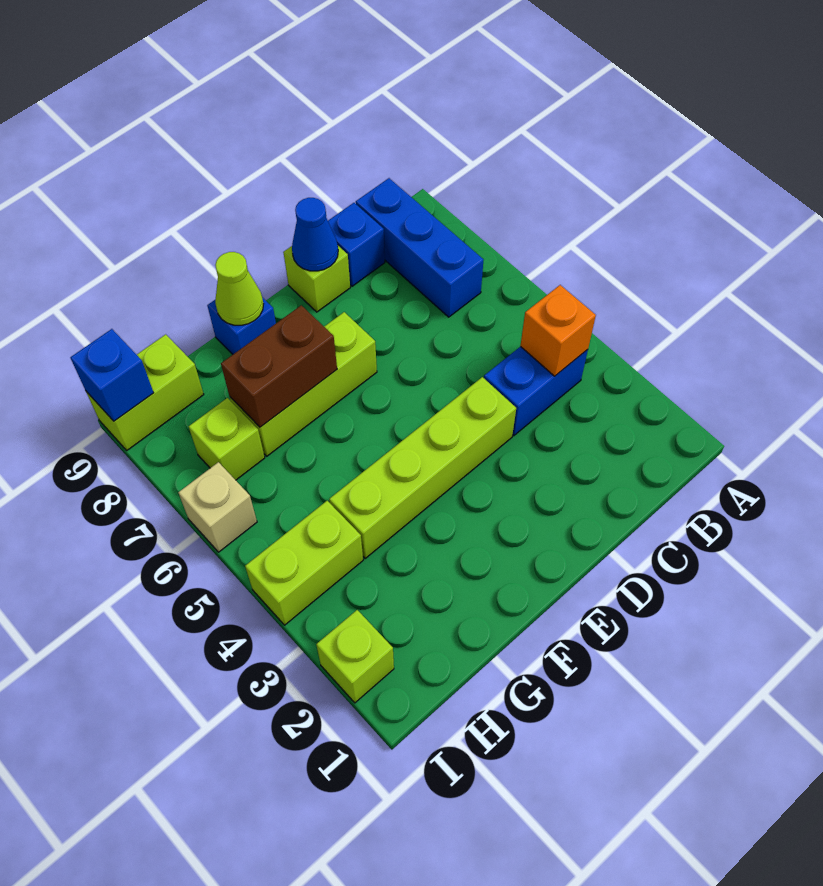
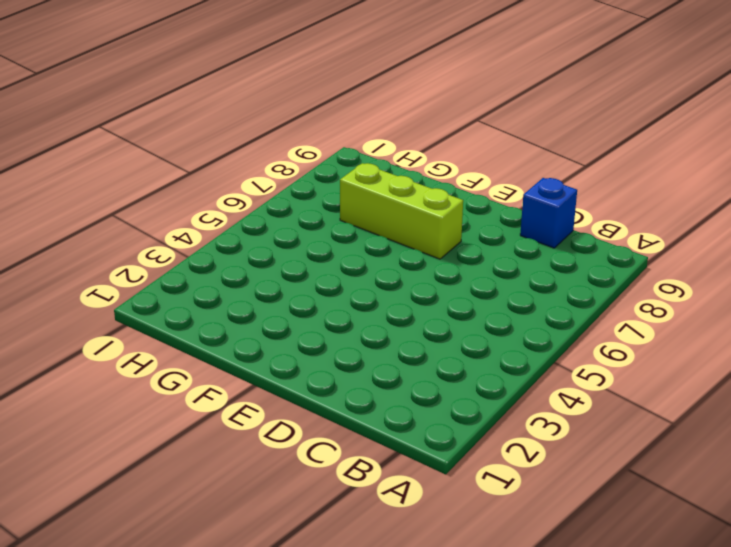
none -> blue 1x2 brick [484,347,588,436]
none -> blue 1x3 brick [356,178,483,317]
none -> lime 1x4 brick [329,377,516,559]

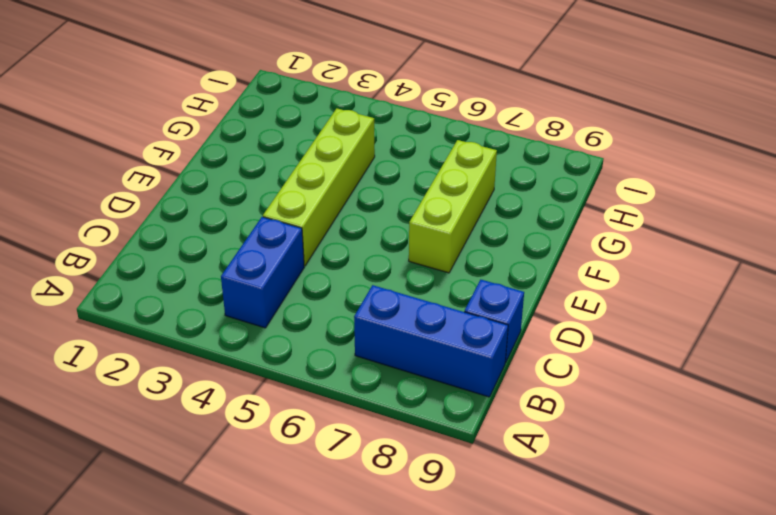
none -> lime 1x1 brick [283,246,350,312]
none -> blue 1x1 brick [207,297,276,354]
none -> lime 1x2 brick [245,501,363,625]

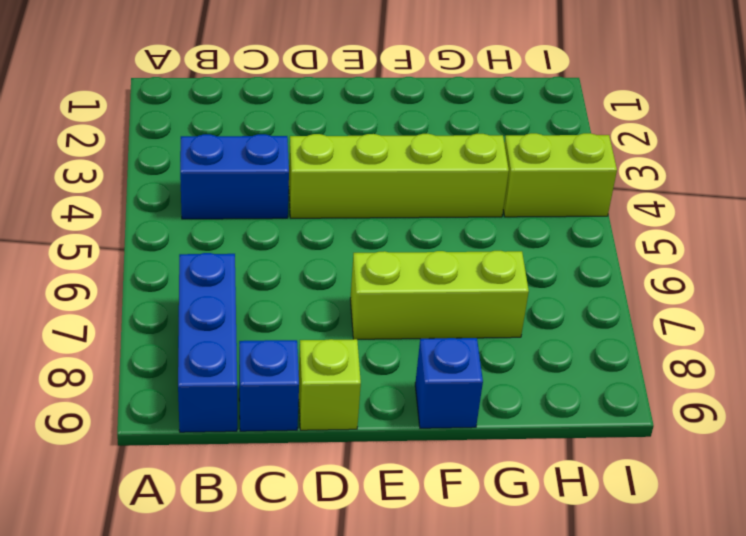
none -> lime 1x1 brick [189,398,265,480]
none -> lime 1x2 brick [86,334,204,450]
none -> lime 1x1 brick [316,610,394,703]

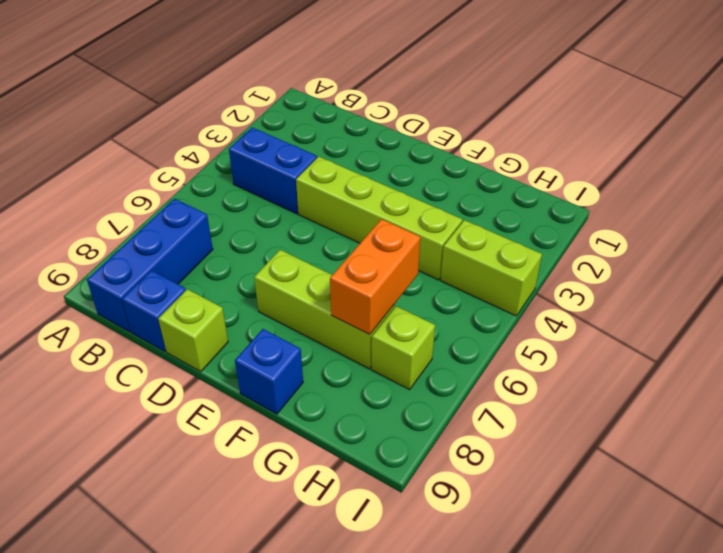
orange 1x2 brick [330,219,420,334] -> brown 1x2 brick [221,305,337,427]
none -> lime 1x2 brick [86,334,204,450]
none -> lime 1x1 brick [316,610,394,703]
none -> tan 1x1 brick [178,462,257,552]

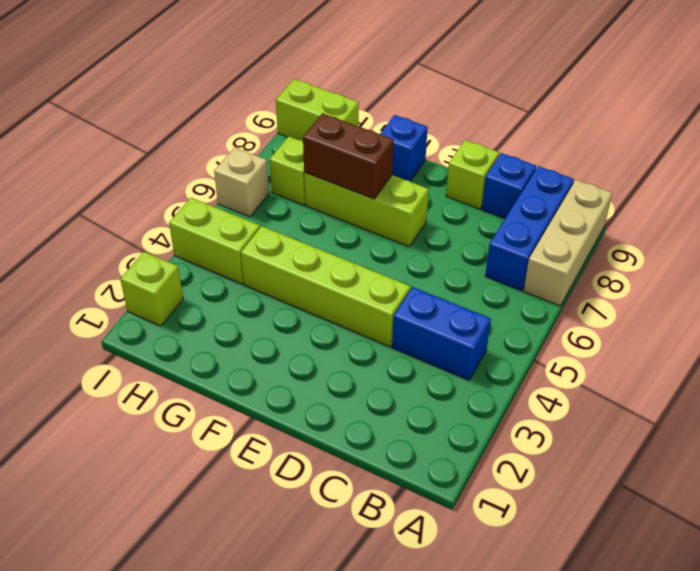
tan 1x3 brick [524,180,612,306] -> none
none -> orange 1x1 brick [520,285,596,376]
none -> blue 1x1 cone [292,198,338,271]
none -> lime 1x1 cone [215,252,263,325]

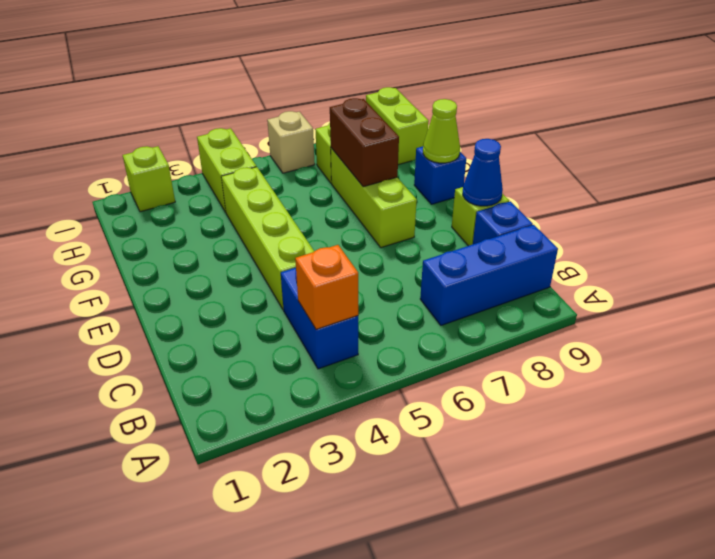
none -> blue 1x1 brick [70,329,154,421]

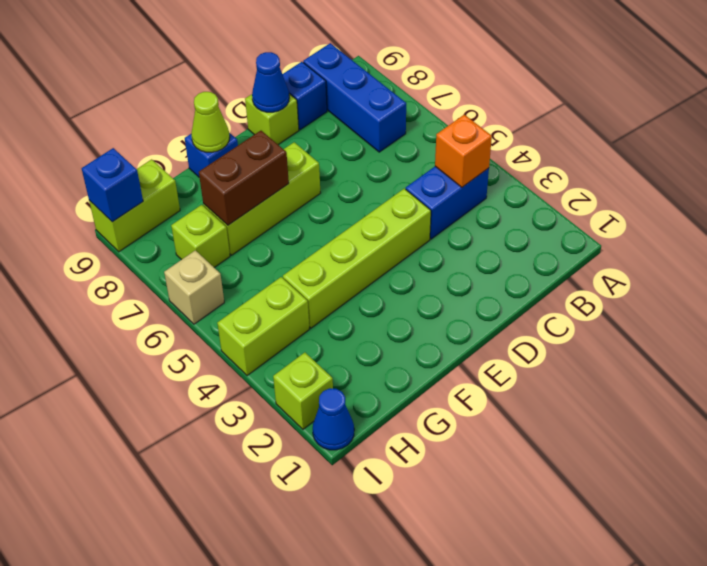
blue 1x1 cone [313,388,354,450] -> none

